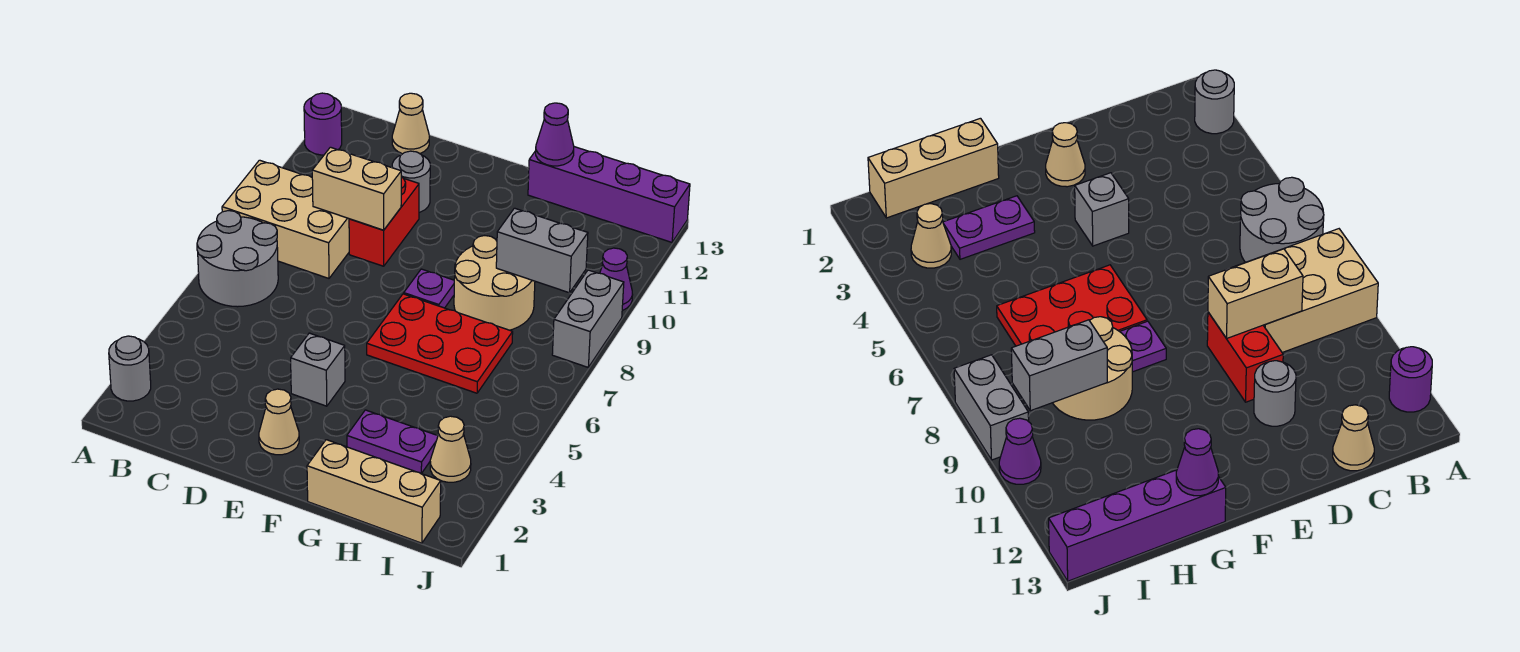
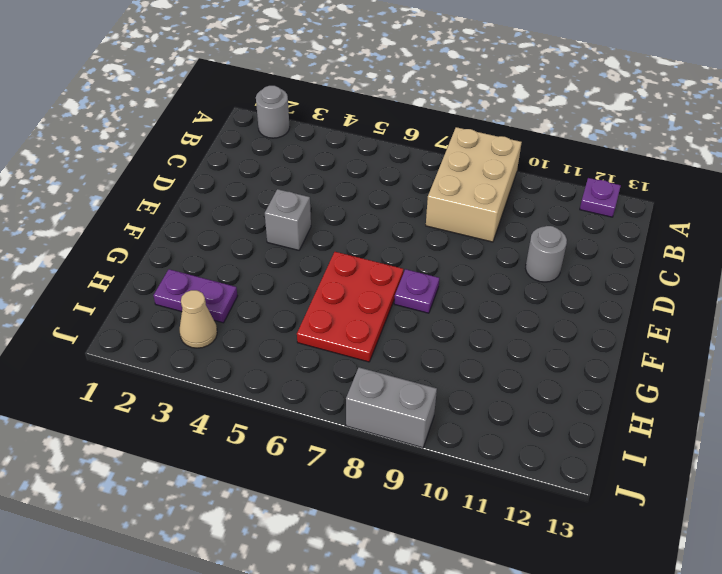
purple 1x1 plate [580,178,621,217] -> purple 1x1 round brick [304,93,342,155]
purple 1x2 plate [154,269,237,323] -> purple 1x2 plate turned to [347,410,438,473]
none -> grey 2x2 round brick [197,211,278,307]
none -> tan 1x1 cone [392,93,429,154]
none -> red 1x2 brick [349,177,419,266]

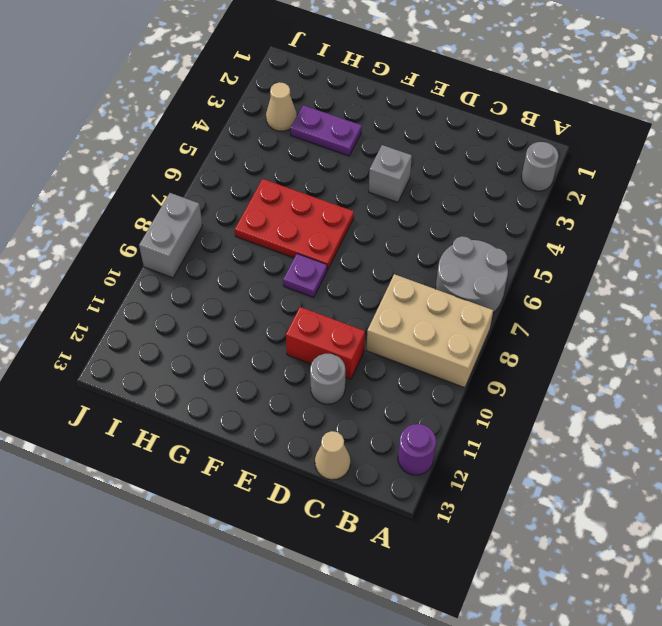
red 1x2 brick [286,307,365,379] -> red 1x2 brick turned to [349,177,419,266]
none -> tan 1x1 cone [259,389,299,455]
none -> tan 1x3 brick [307,440,441,543]
none -> tan 2x2 round brick [454,236,535,330]

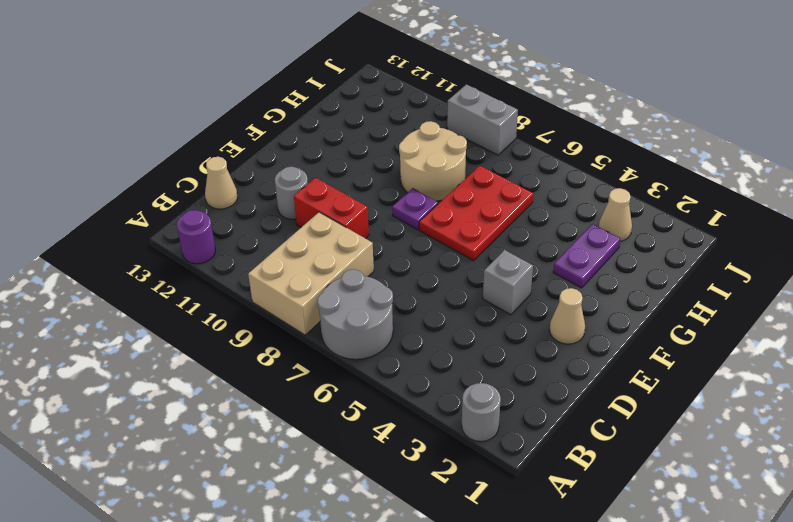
none -> tan 1x3 brick [307,440,441,543]
none -> purple 1x4 brick [528,147,690,242]
none -> purple 1x1 cone [600,248,633,311]

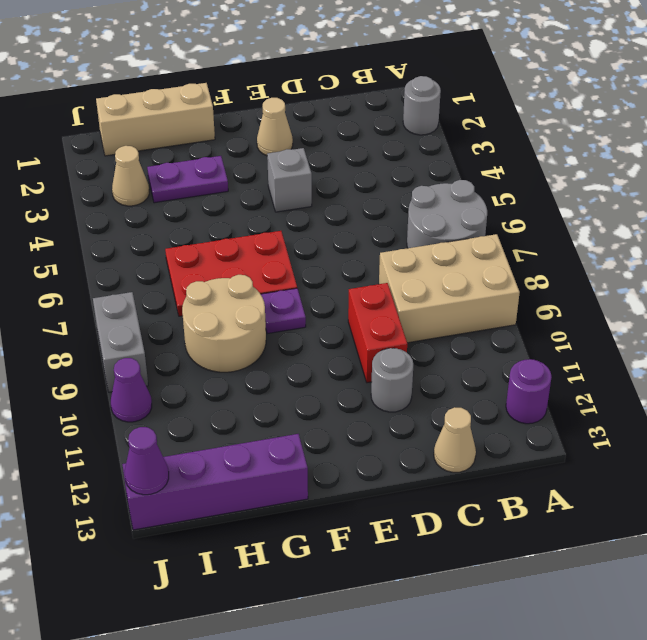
purple 1x1 cone [125,427,169,495] -> purple 1x1 cone moved to [536,103,574,166]
none -> tan 1x2 brick [312,147,401,230]
none -> grey 1x2 brick [496,208,588,293]

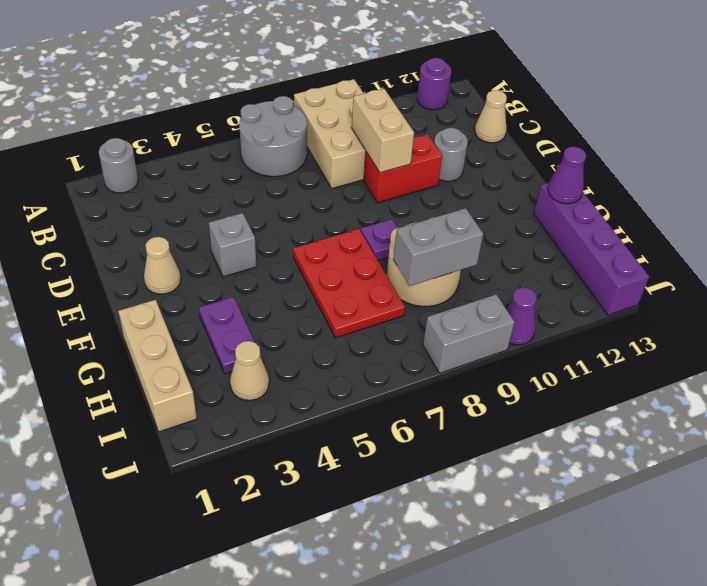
grey 1x2 brick [393,208,483,286] -> grey 1x2 brick turned to [496,208,588,293]

